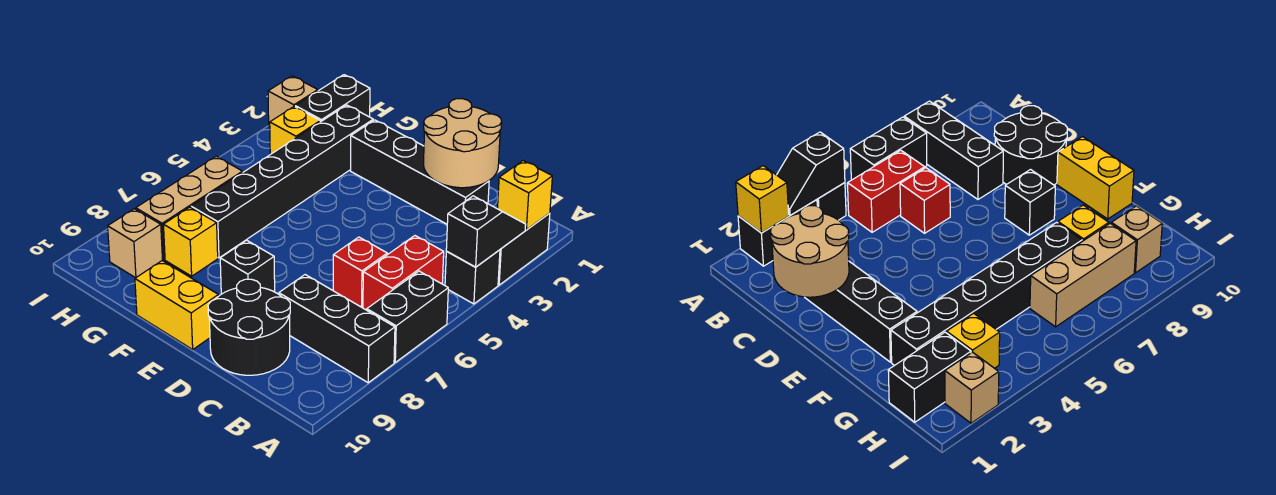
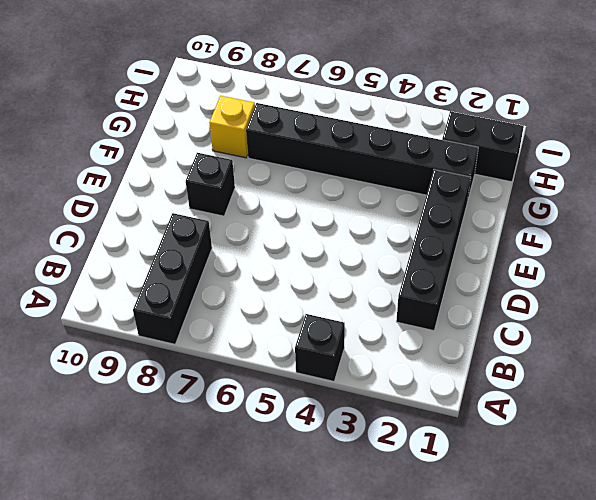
none -> black 1x2 brick [498,213,550,285]
none -> black 1x2 brick [367,271,448,362]
none -> red 1x2 brick [363,236,444,310]

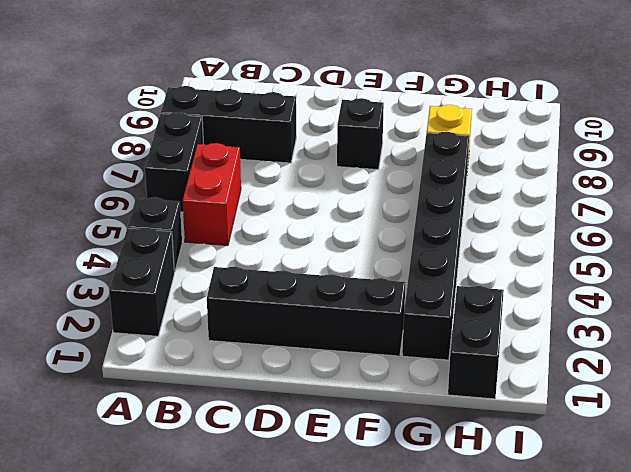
none -> red 1x1 brick [333,237,387,307]
none -> black 2x2 round brick [208,279,290,375]
none -> yellow 1x2 brick [135,261,218,349]

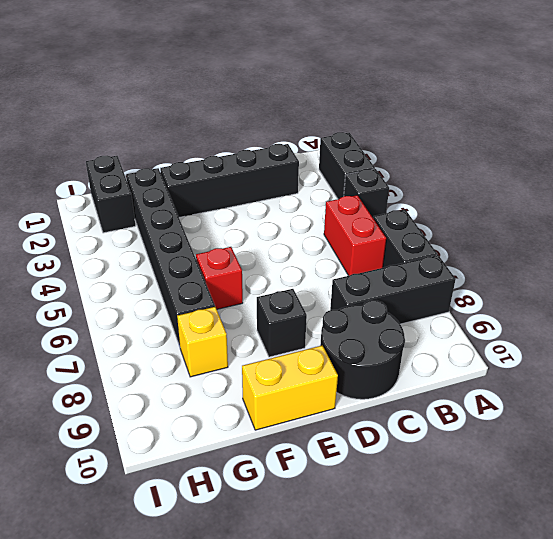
red 1x1 brick [196,247,243,309] -> red 1x1 brick moved to [333,237,387,307]
none -> yellow 1x1 brick [270,107,320,154]
none -> tan 1x3 brick [136,156,243,259]
none -> tan 1x1 brick [108,209,163,278]

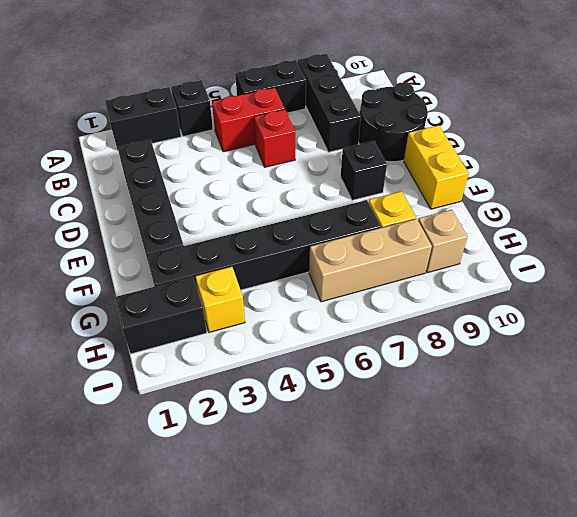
none -> tan 1x1 brick [268,76,318,127]
none -> yellow 1x1 brick [498,161,552,230]
none -> black 1x2 slope [446,196,526,267]

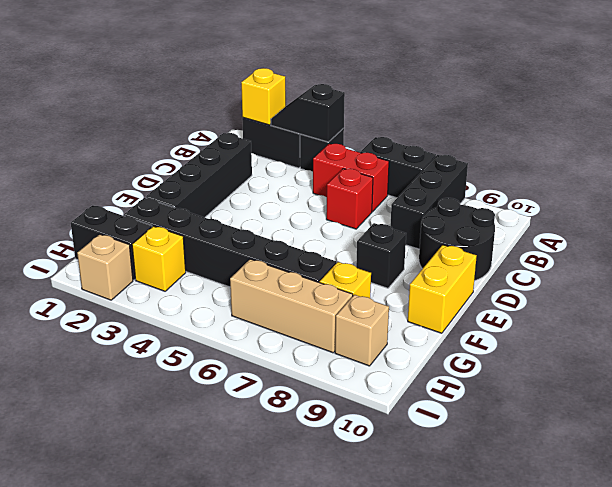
none -> tan 2x2 round brick [424,99,502,188]

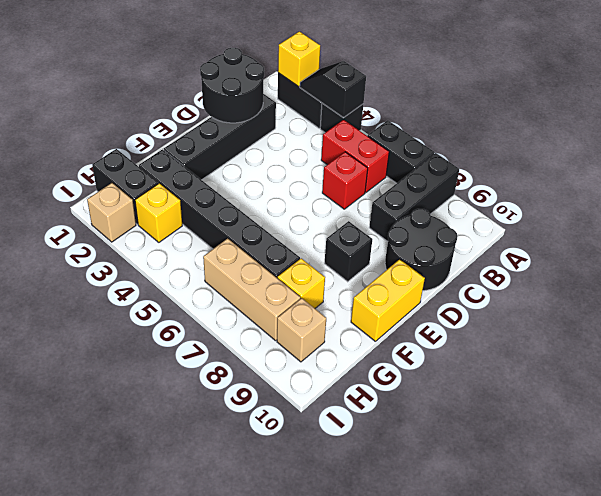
black 2x2 round brick [200,48,264,123] -> tan 2x2 round brick [424,99,502,188]

